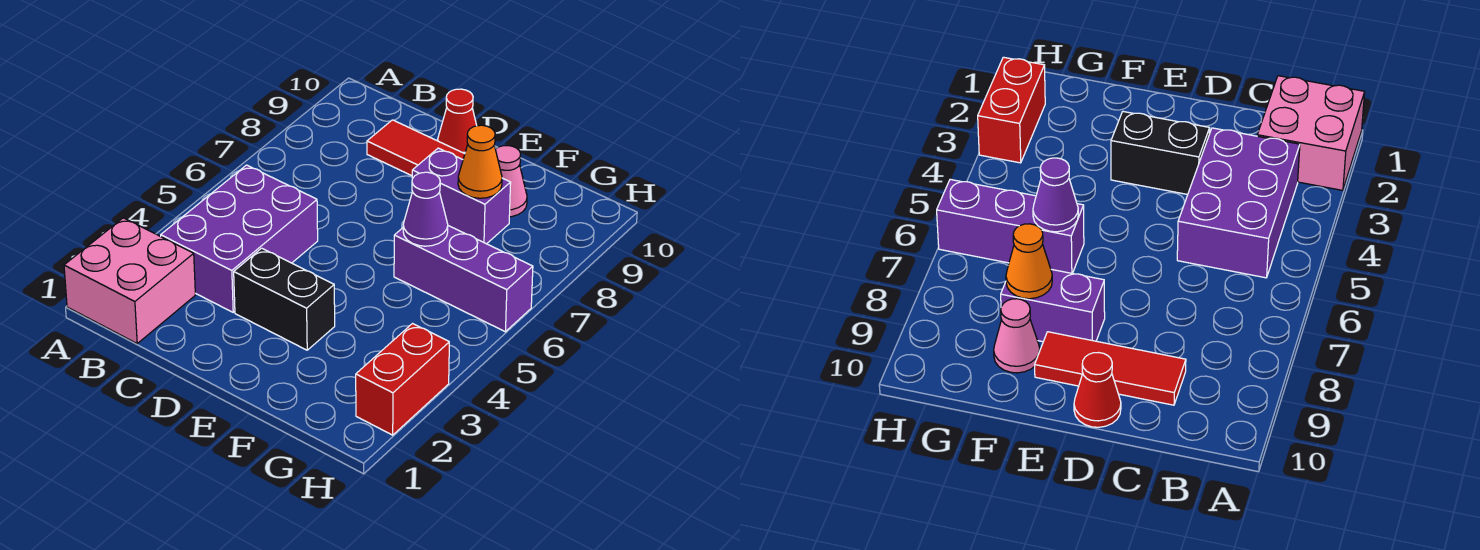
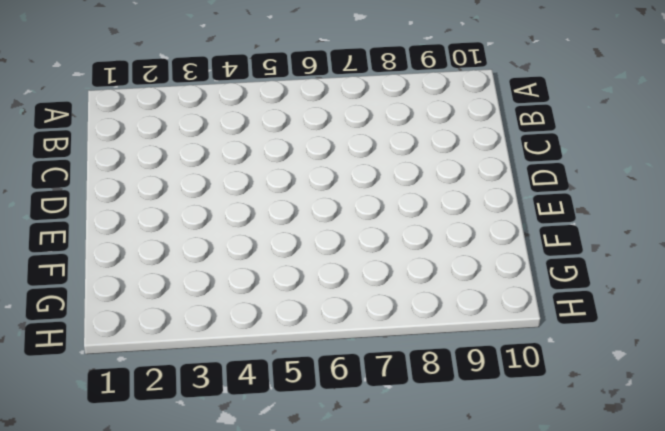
none -> pink 2x2 brick [64,218,195,343]
none -> purple 2x3 brick [161,165,318,312]

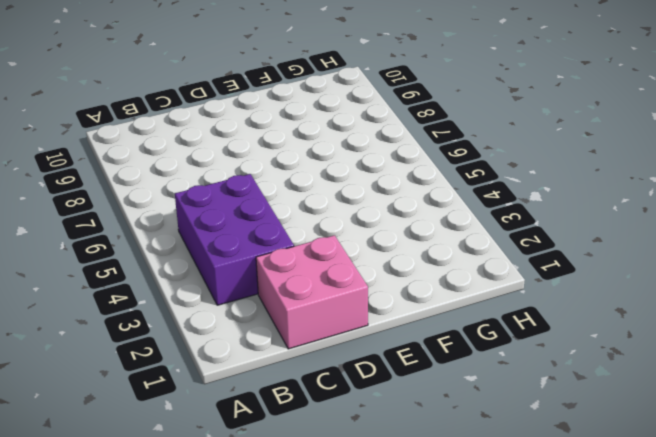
pink 2x2 brick [256,235,368,349] -> pink 2x2 brick moved to [64,218,195,343]
none -> red 1x3 tile [367,120,465,176]
none -> black 1x2 brick [234,248,335,350]

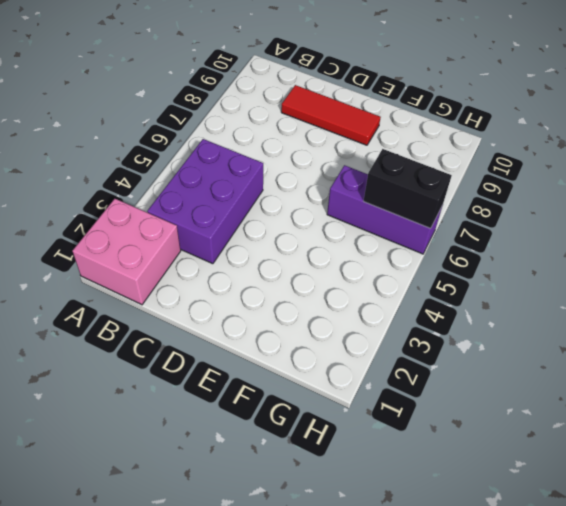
black 1x2 brick [364,149,452,229] -> black 1x2 brick moved to [234,248,335,350]
none -> red 1x1 cone [438,89,477,154]
none -> purple 1x2 brick [412,148,511,244]

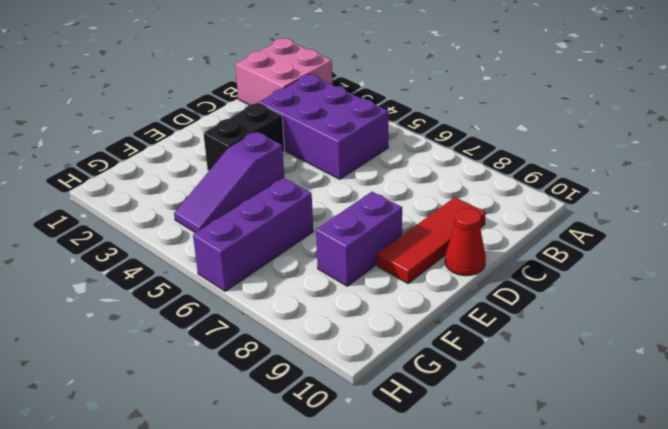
purple 1x3 slope [174,132,284,233] -> none
none -> pink 1x1 cone [495,146,527,217]
none -> red 1x2 brick [356,324,449,435]

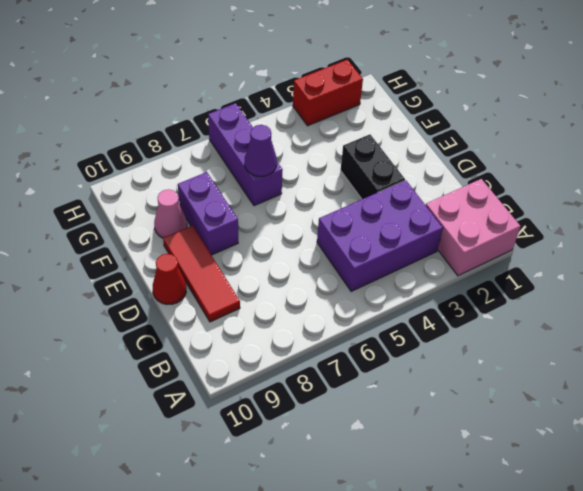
none -> orange 1x1 cone [458,125,502,198]

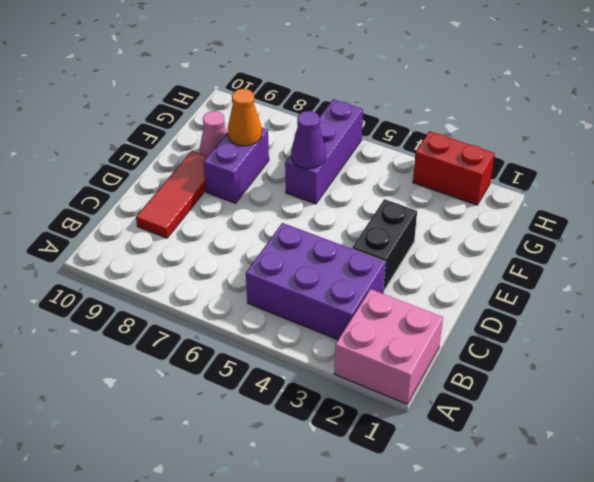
none -> red 1x1 cone [438,89,477,154]

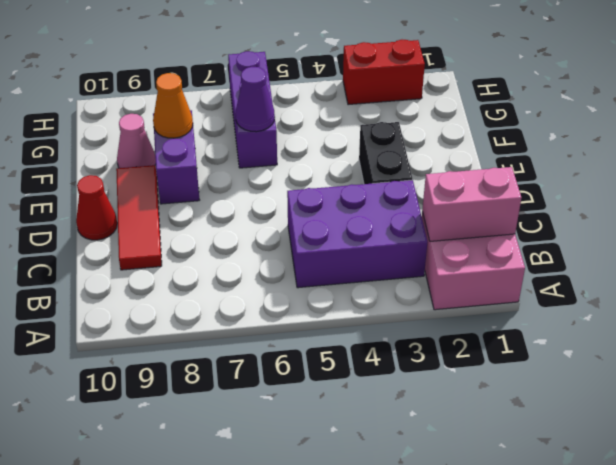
pink 1x2 brick [422,167,521,241] -> none

